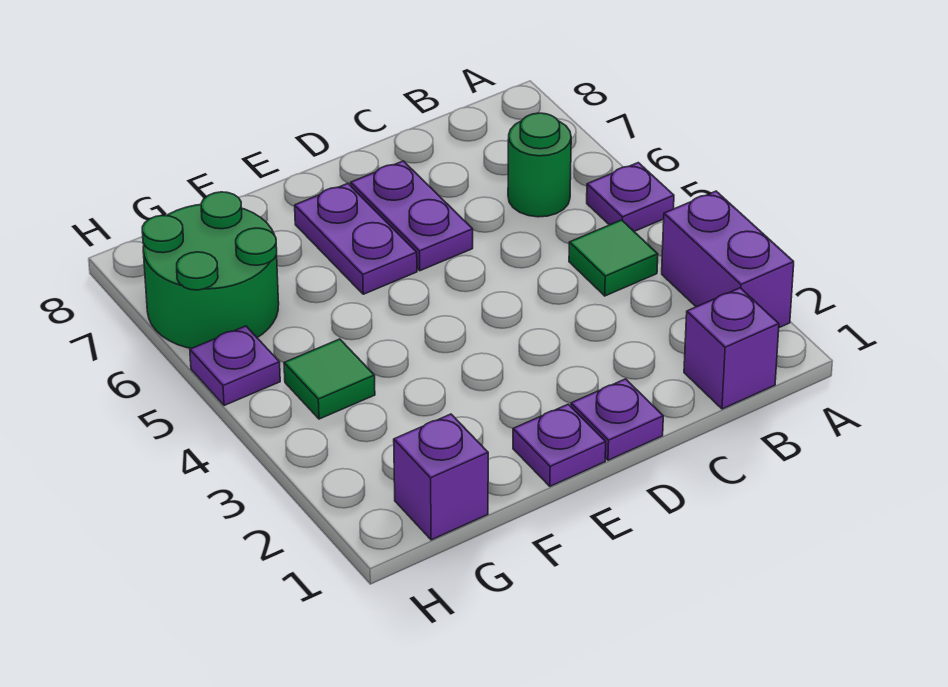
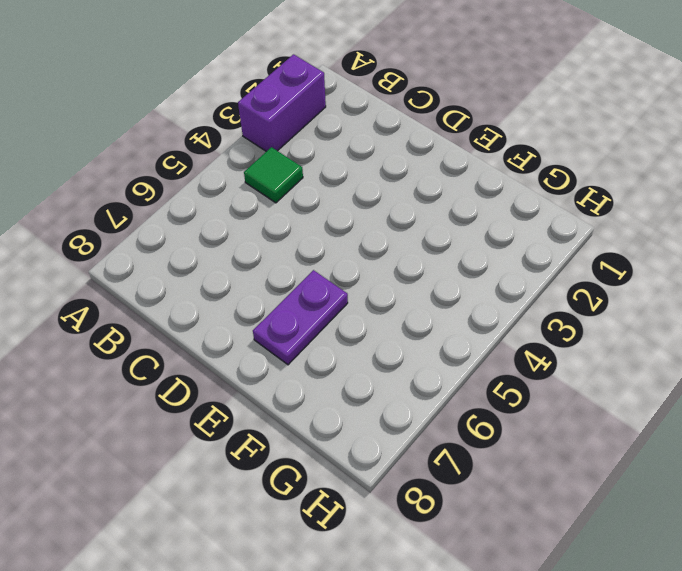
none -> purple 1x1 plate [587,163,674,231]
none -> purple 1x1 brick [684,288,779,409]
none -> green 1x1 round brick [508,113,571,217]

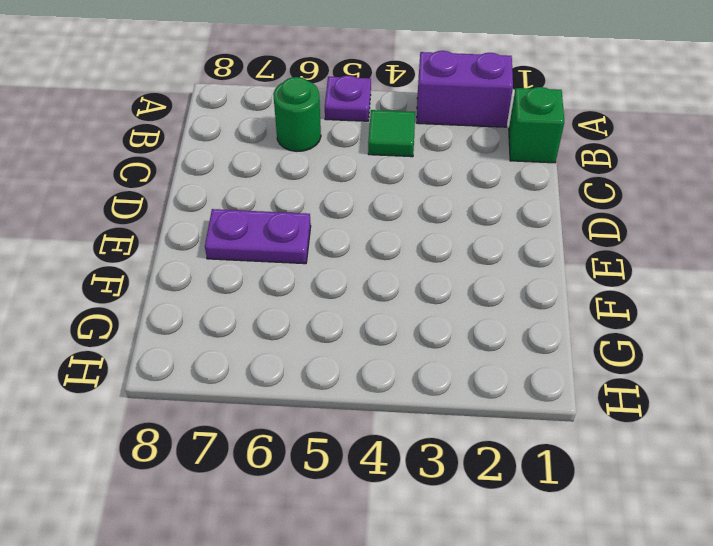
green 1x1 brick [509,87,564,163] -> purple 1x1 brick [684,288,779,409]
none -> purple 1x1 plate [571,379,663,460]
none -> purple 1x2 plate [351,161,473,271]
none -> purple 1x1 plate [513,404,606,486]

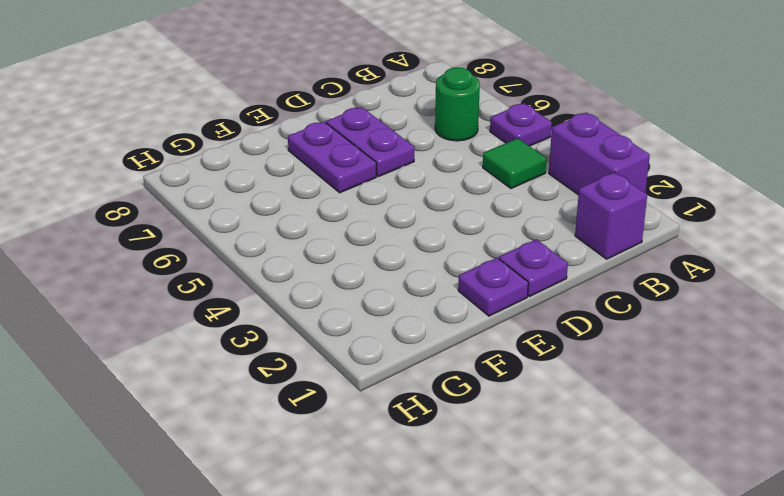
none -> purple 1x1 brick [394,414,488,540]
none -> green 1x1 tile [284,339,375,419]
none -> green 2x2 round brick [142,192,279,349]

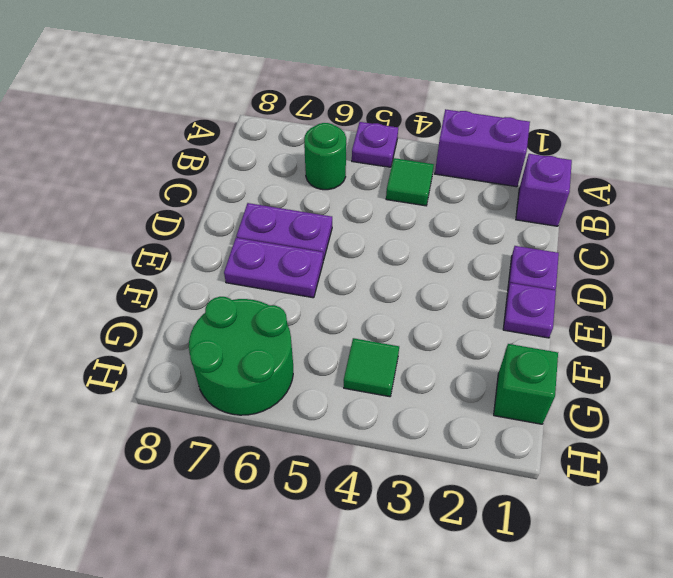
green 1x1 brick [494,344,558,424] -> purple 1x1 brick [394,414,488,540]
none -> purple 1x1 plate [190,326,280,406]

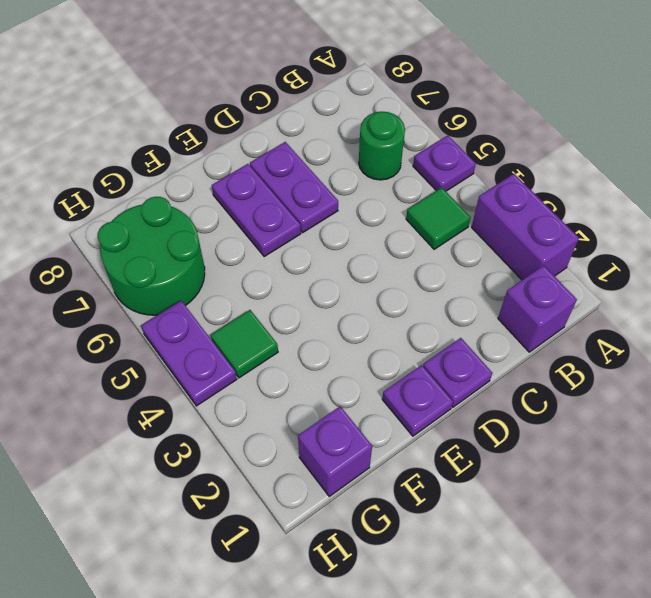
purple 1x2 plate [141,301,237,406] -> purple 1x1 plate [190,326,280,406]

